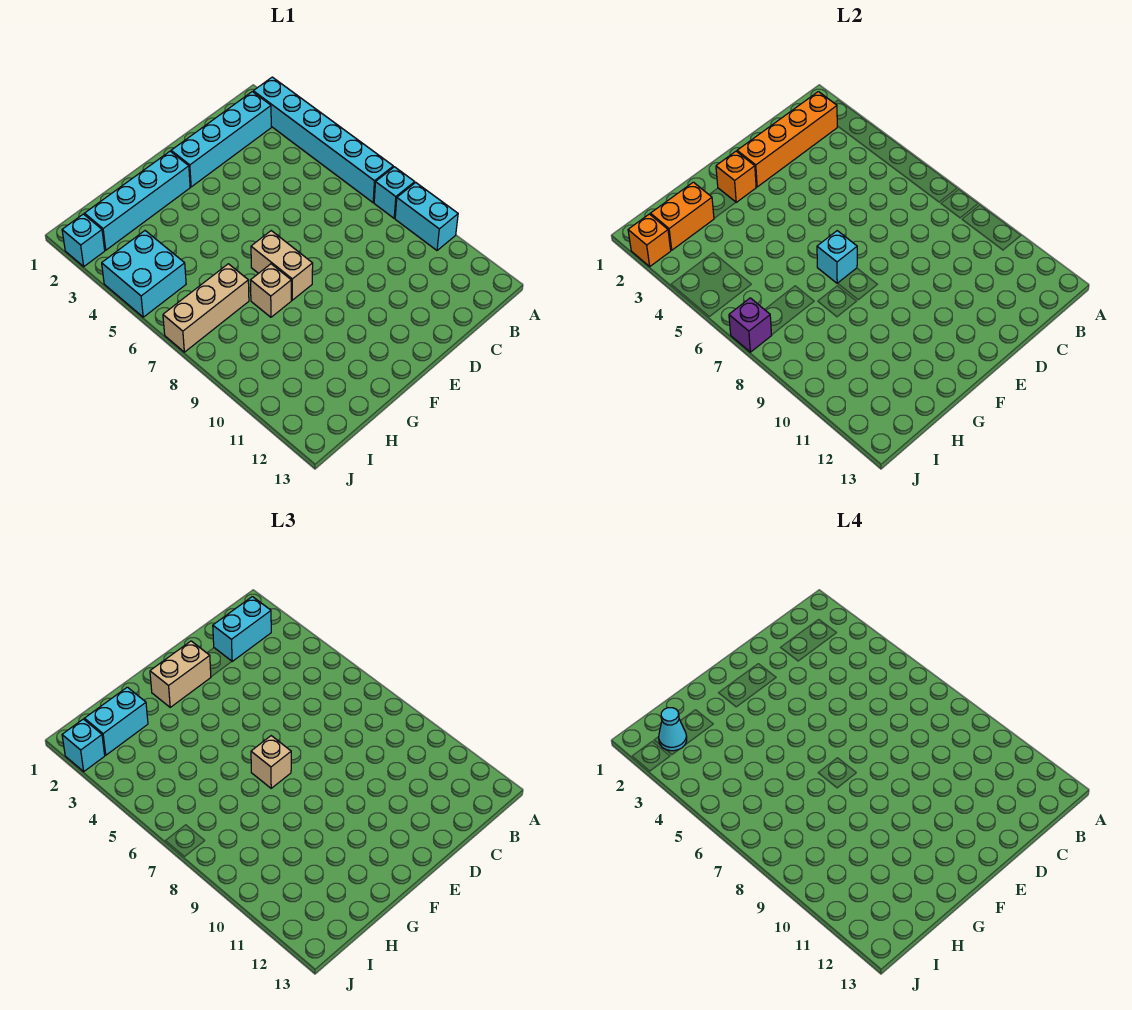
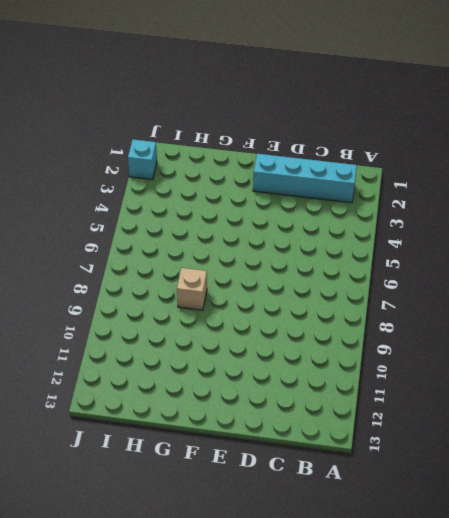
none -> cyan 1x6 brick [253,77,393,203]
none -> cyan 1x1 brick [374,167,415,218]
none -> cyan 1x2 brick [395,183,458,250]

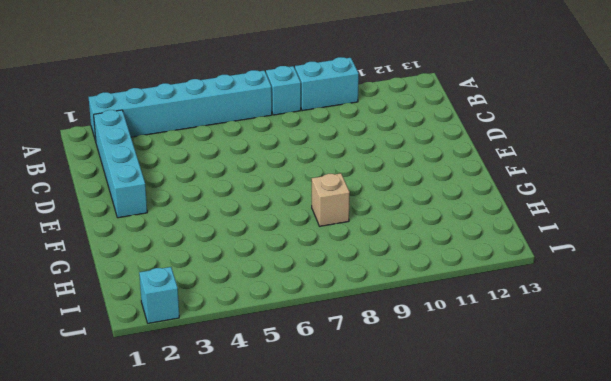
none -> cyan 1x4 brick [85,151,190,250]
none -> tan 1x2 brick [251,231,313,300]
none -> tan 1x3 brick [163,264,249,352]

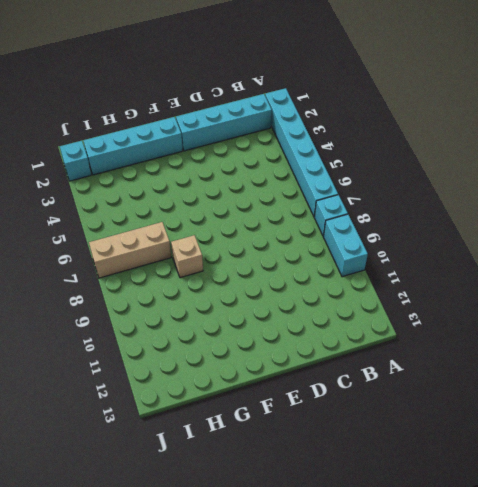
none -> tan 1x2 brick [251,231,313,300]
none -> cyan 2x2 brick [102,231,186,317]
none -> orange 1x4 brick [737,92,837,187]

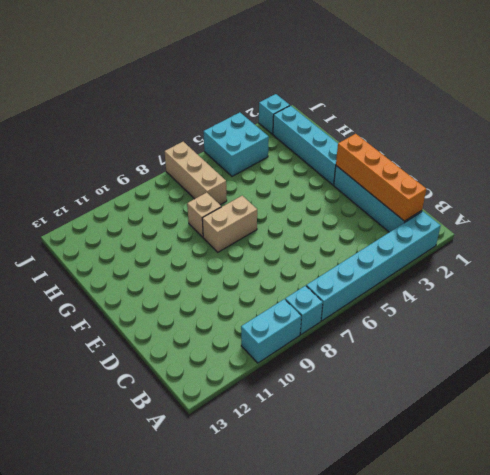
none -> orange 1x1 brick [716,151,756,202]
none -> cyan 1x1 brick [817,231,857,283]
none -> orange 1x2 brick [651,182,714,250]

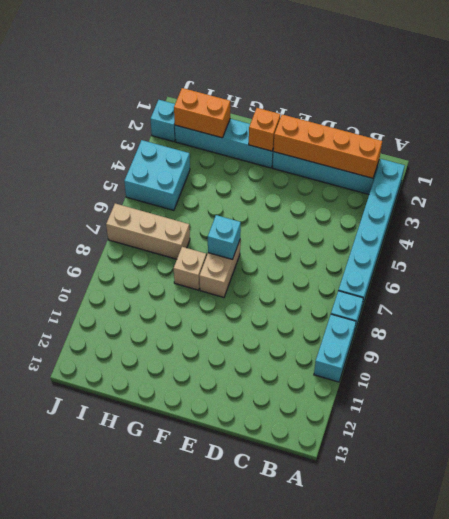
none -> orange 1x1 brick [628,214,671,266]
none -> purple 1x1 brick [729,298,772,352]
none -> cyan 1x2 brick [213,597,271,661]

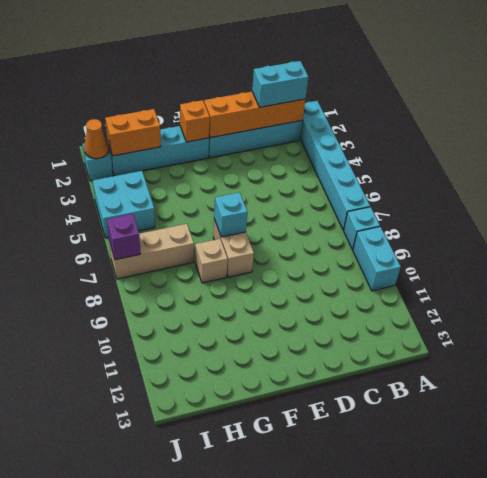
orange 1x1 cone [84,119,109,159] -> orange 1x1 brick [628,214,671,266]
none -> tan 1x2 brick [150,641,211,707]
none -> tan 1x1 brick [251,736,291,788]
none -> cyan 1x2 brick [85,687,148,755]

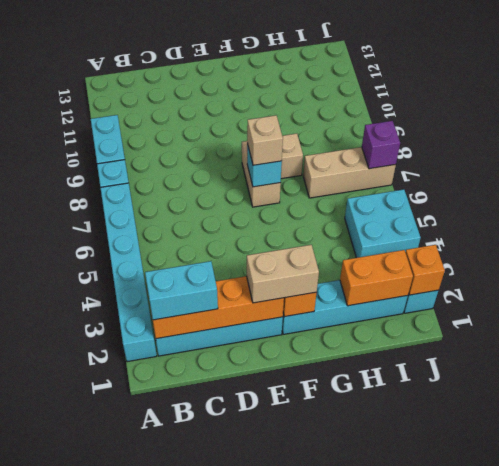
none -> cyan 1x2 brick [85,687,148,755]
none -> cyan 1x1 brick [62,719,105,771]
none -> cyan 1x1 cone [659,708,687,751]

